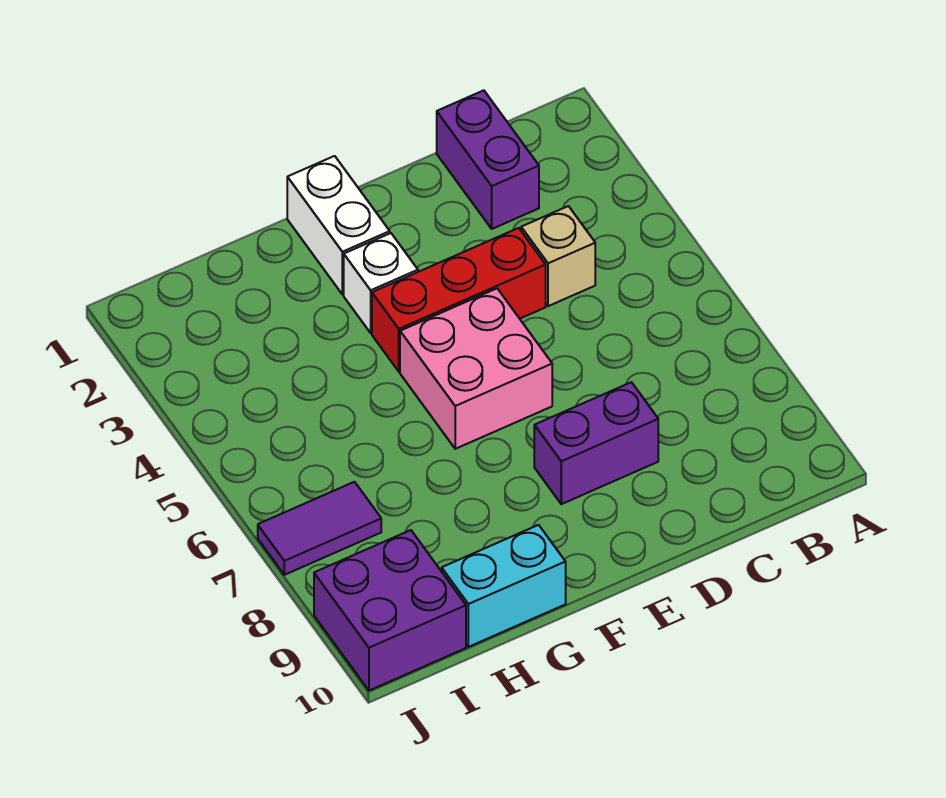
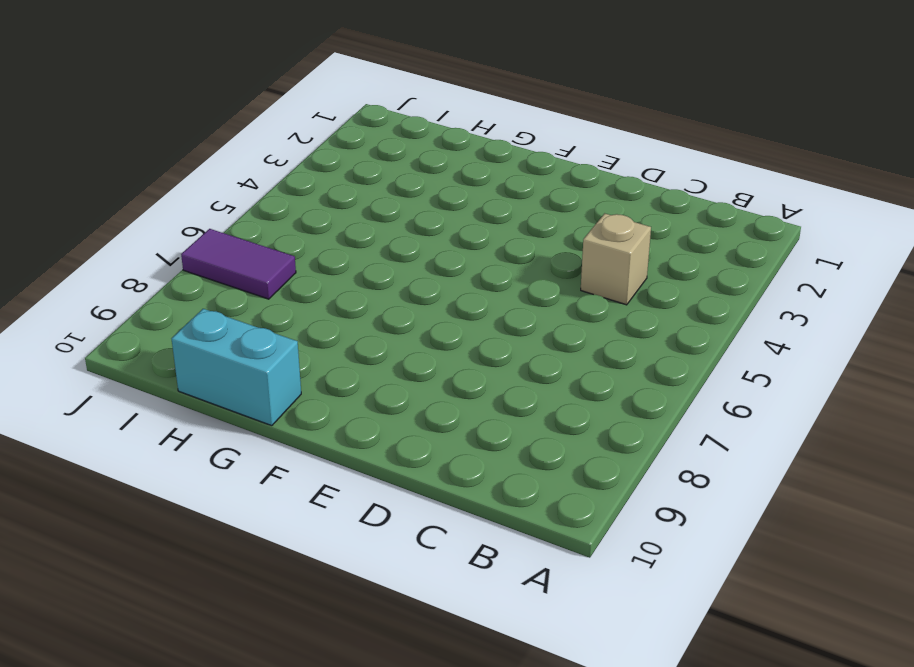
none -> purple 1x2 brick [437,90,539,229]
none -> red 1x3 brick [372,228,546,372]

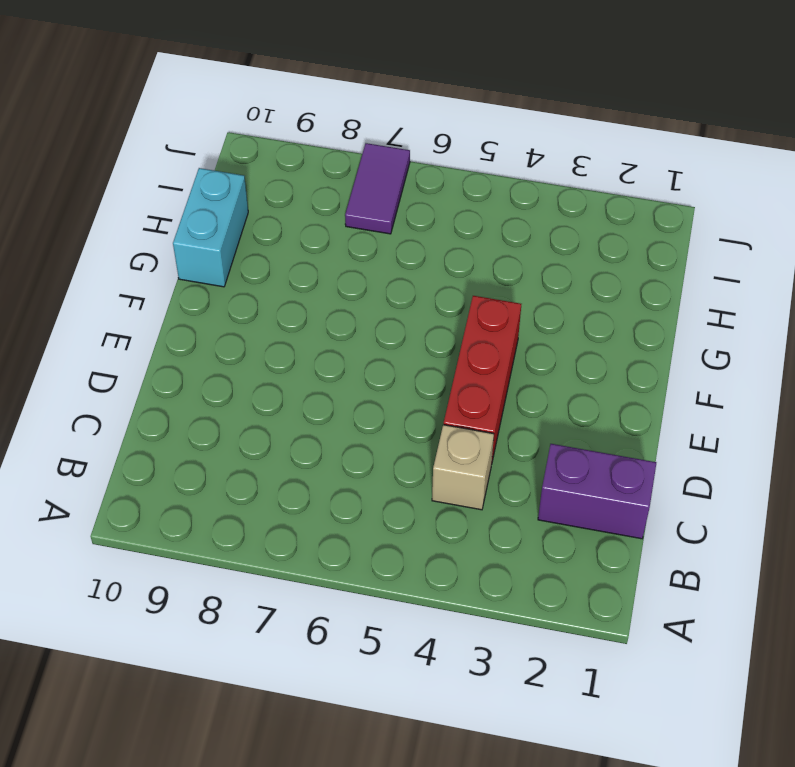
none -> purple 1x2 brick [534,382,658,504]
none -> pink 2x2 brick [400,289,552,449]

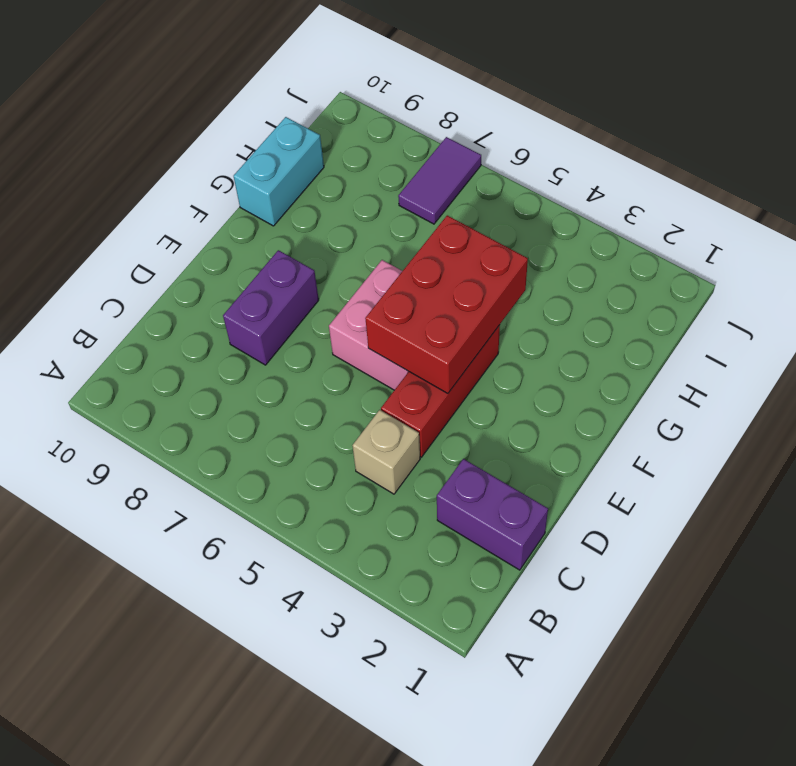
red 2x3 brick [365,215,528,393] -> none
none -> white 1x2 brick [287,156,390,295]
none -> white 1x1 brick [344,233,418,333]

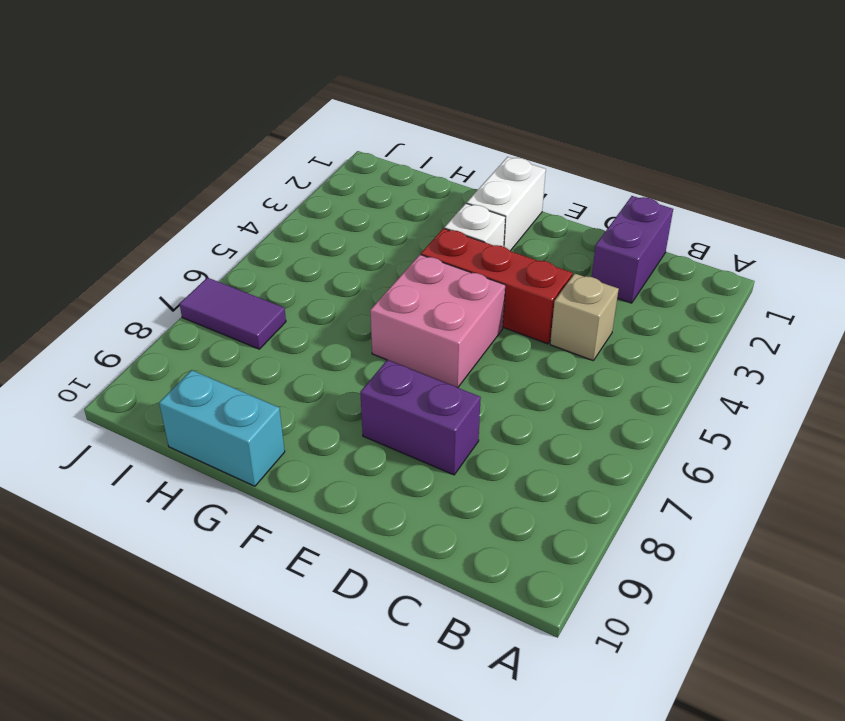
none -> purple 2x2 brick [314,530,466,691]

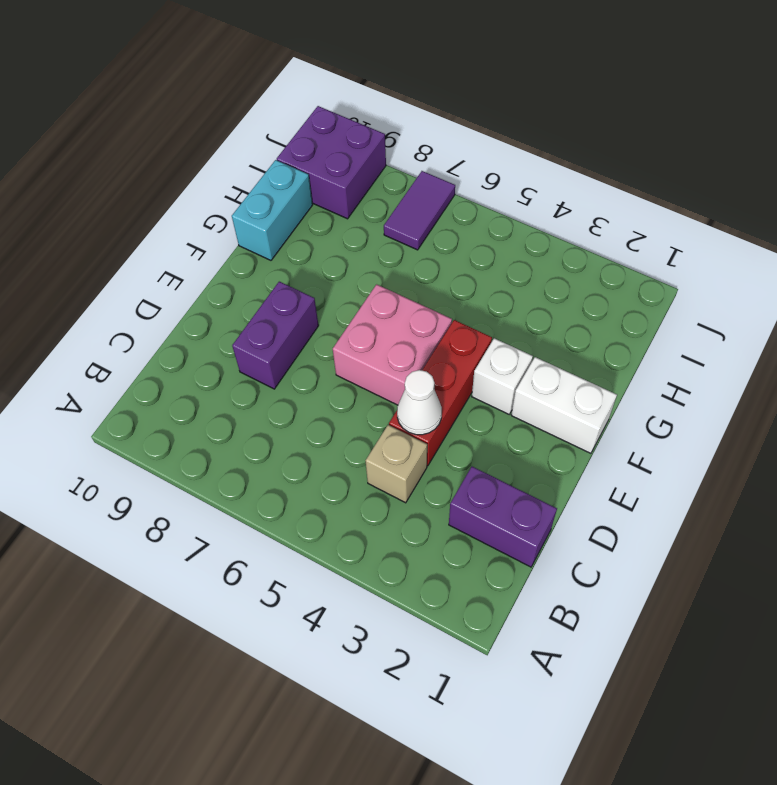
white 1x1 cone [397,370,442,435] -> none

